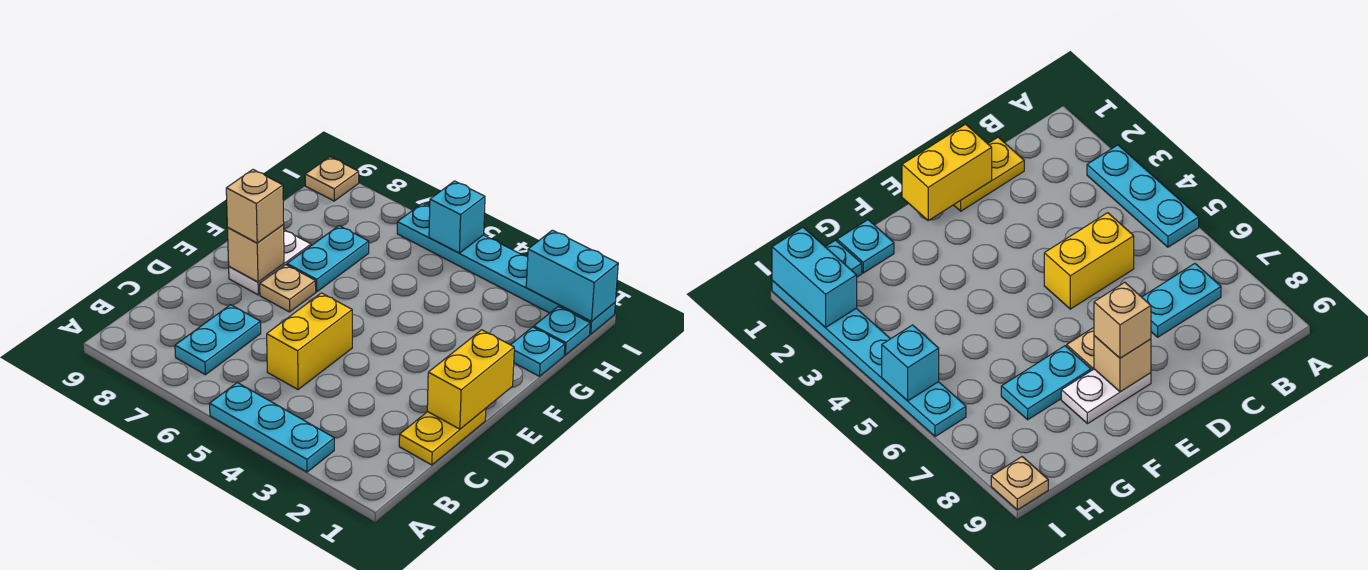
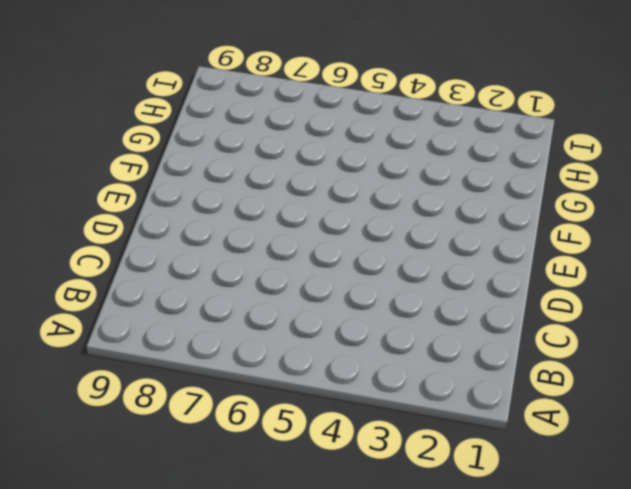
none -> cyan 1x3 plate [210,382,334,472]
none -> cyan 1x2 plate [175,305,261,375]
none -> yellow 1x2 plate [399,409,486,465]

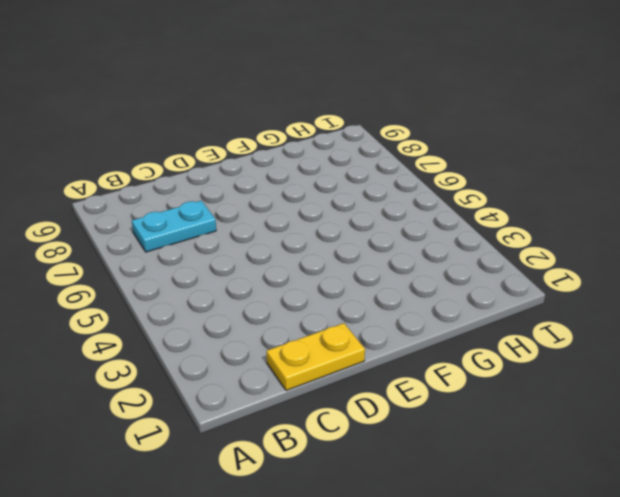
none -> cyan 1x3 plate [210,382,334,472]
none -> yellow 1x2 brick [267,293,352,390]
none -> tan 1x1 plate [260,265,316,312]

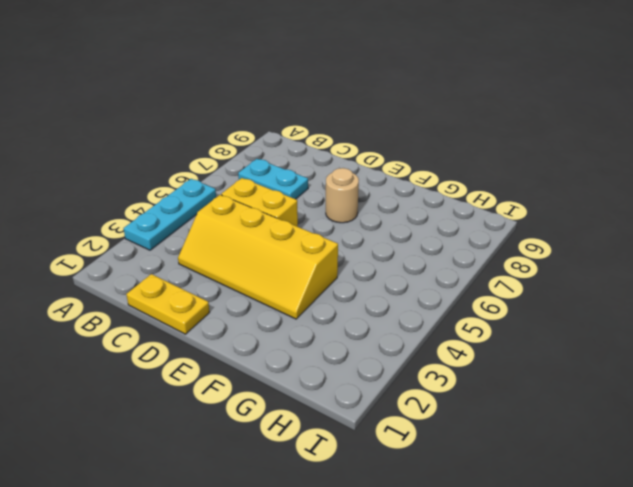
yellow 2x4 slope [178,195,338,319] -> none
tan 1x1 round brick [326,168,359,223] -> tan 1x1 plate [260,265,316,312]
none -> white 1x2 plate [229,230,311,295]
none -> cyan 1x2 plate [287,226,369,292]
none -> cyan 1x1 plate [511,327,565,376]

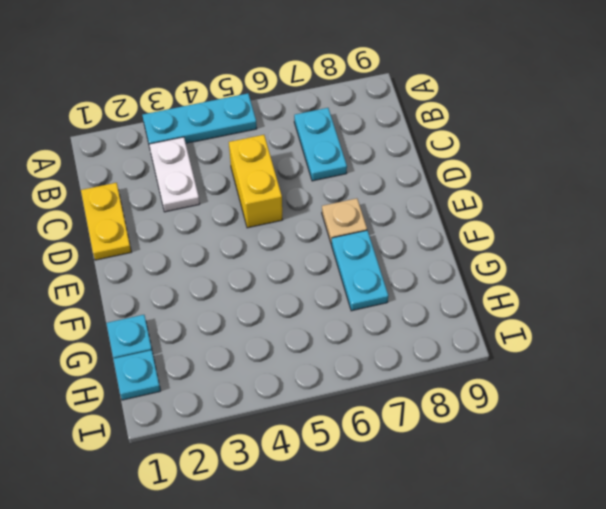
white 1x2 plate [149,137,200,212] -> white 1x2 plate moved to [229,230,311,295]
none -> cyan 1x6 plate [397,204,615,334]
none -> tan 1x1 plate [305,157,359,201]
none -> yellow 1x2 brick [427,330,514,429]

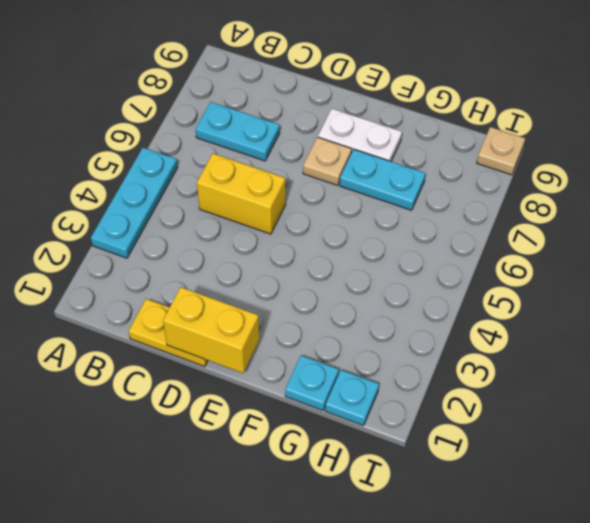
none -> cyan 1x6 plate [397,204,615,334]
none -> tan 1x1 brick [228,225,284,282]
none -> cyan 1x2 brick [526,230,618,321]

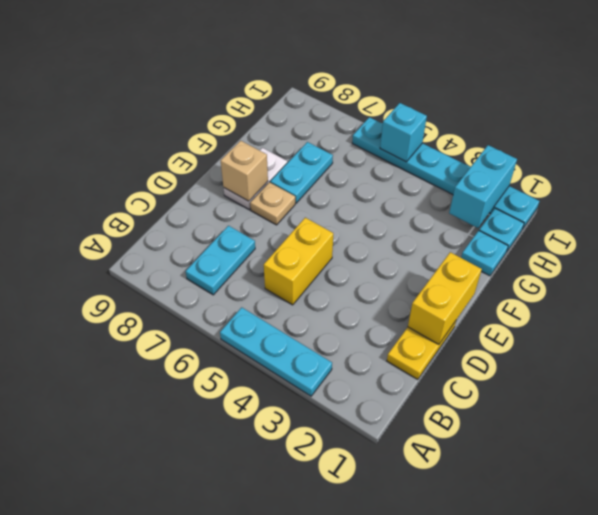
cyan 1x2 brick [449,145,517,228] -> cyan 1x2 brick turned to [526,230,618,321]
none -> tan 1x1 plate [305,157,359,201]
none -> tan 1x1 brick [226,170,284,243]

